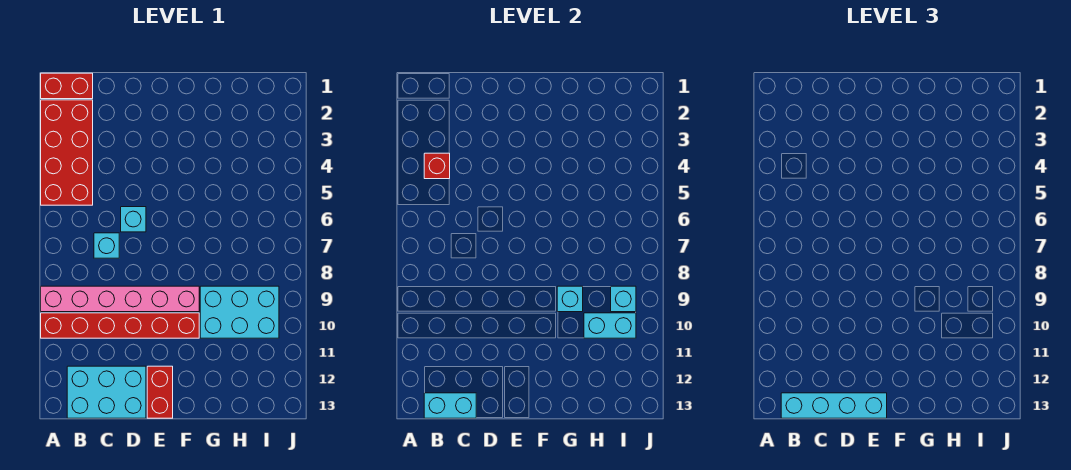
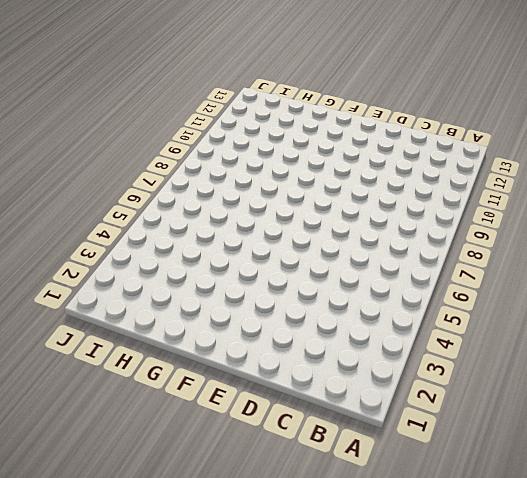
none -> red 1x2 brick [41,73,93,99]
none -> red 2x4 brick [41,100,93,205]
none -> pink 1x6 brick [41,286,199,312]

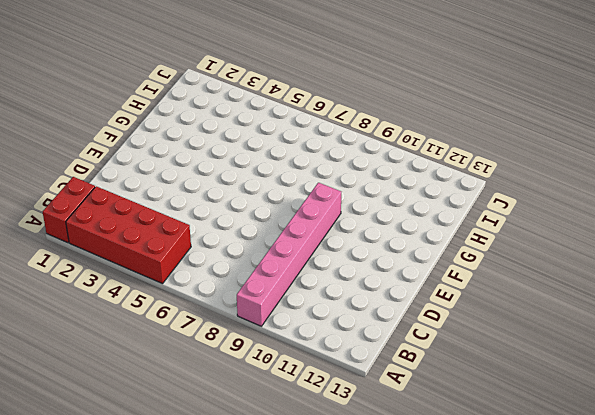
none -> red 1x6 brick [41,313,199,338]
none -> cyan 2x3 brick [67,366,146,418]
none -> cyan 1x1 brick [94,233,119,258]

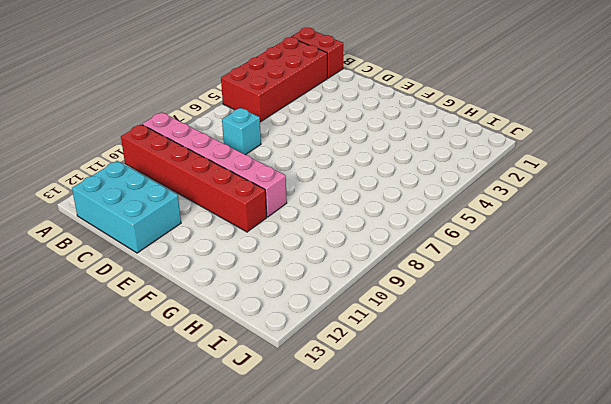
none -> cyan 1x1 brick [121,207,146,232]
none -> red 1x2 brick [147,366,173,418]
none -> cyan 2x3 brick [200,286,279,338]

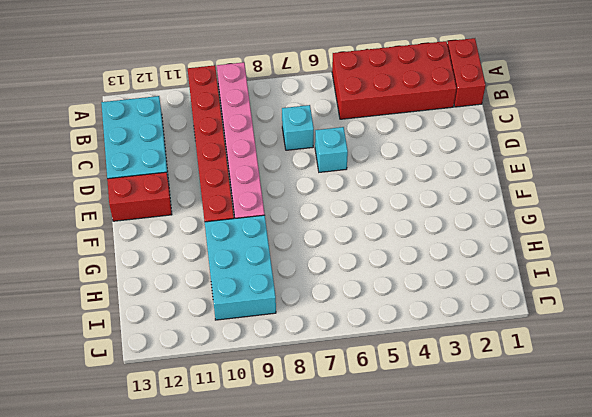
none -> red 1x1 brick [424,153,450,179]
none -> cyan 1x2 brick [424,393,476,418]
none -> cyan 1x1 brick [557,286,583,312]

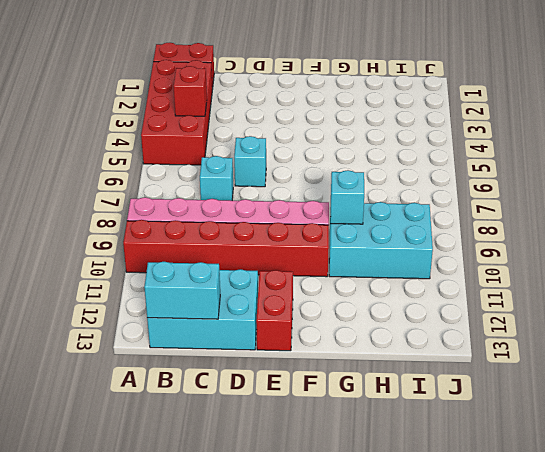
none -> cyan 1x2 brick [584,313,636,338]
none -> cyan 1x1 brick [611,286,636,312]
none -> cyan 1x4 brick [781,393,887,418]

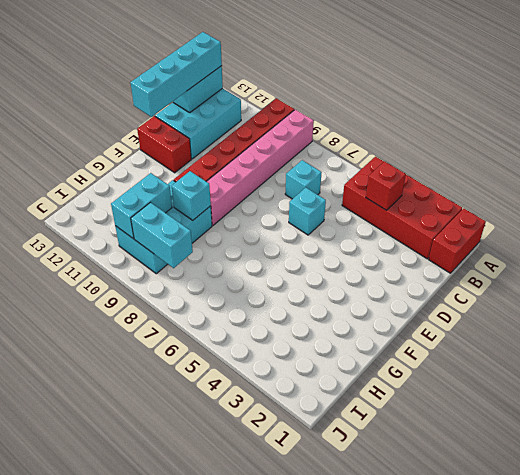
cyan 1x2 brick [131,203,193,268] -> cyan 1x1 brick [611,286,636,312]

